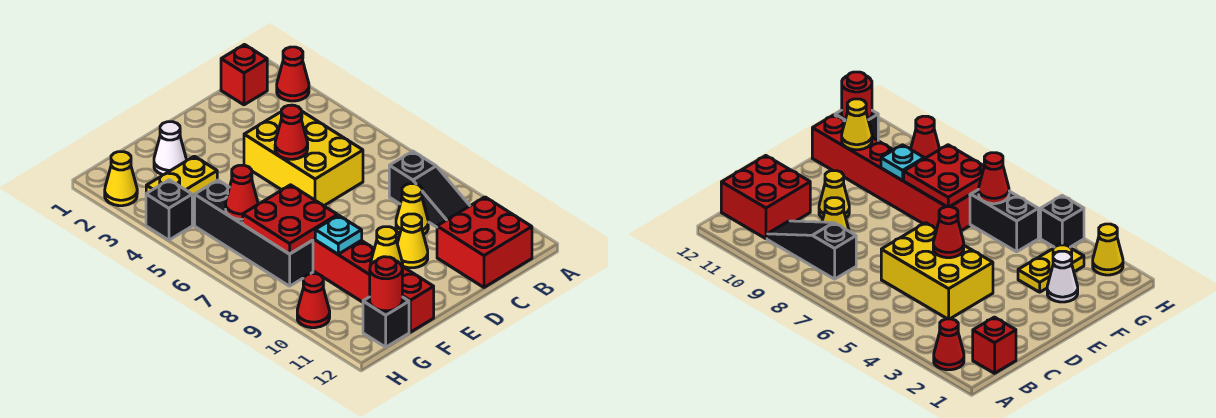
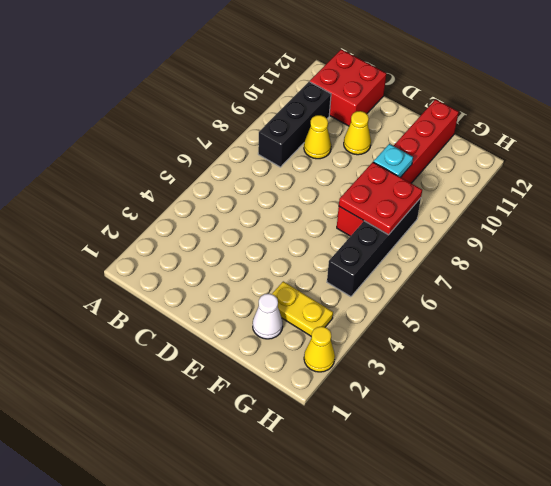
black 1x3 brick [258,82,331,167] -> black 1x3 slope [389,151,470,227]
none -> red 1x1 cone [277,47,309,101]
none -> red 1x1 brick [221,45,267,105]
none -> yellow 2x3 brick [244,111,363,206]

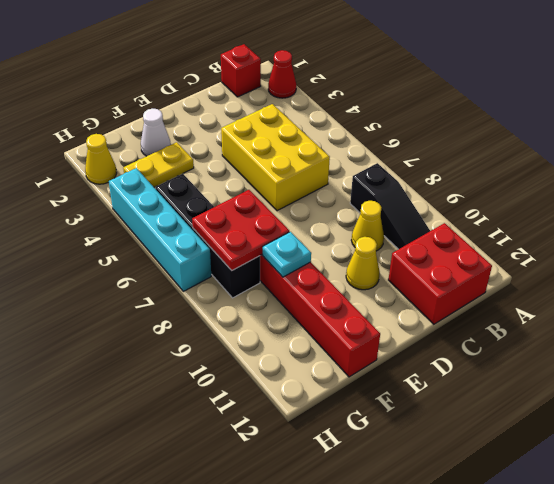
cyan 1x4 brick [109,168,211,291] -> black 1x1 brick [146,180,192,240]
none -> black 1x1 brick [363,297,409,347]
none -> red 1x1 cone [297,274,330,328]
none -> red 1x1 cone [275,105,308,159]

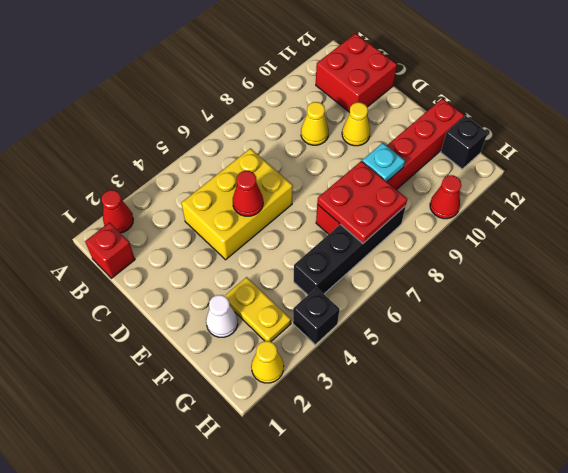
none -> black 1x3 slope [389,151,470,227]
none -> yellow 1x1 cone [370,227,403,272]
none -> red 1x1 cone [226,165,258,219]

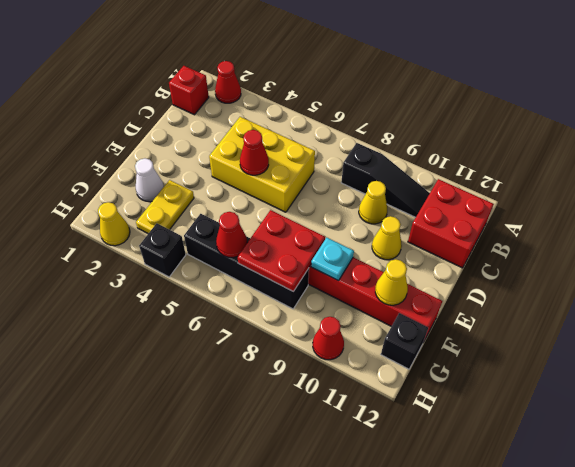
none -> red 1x1 round brick [370,257,402,311]

